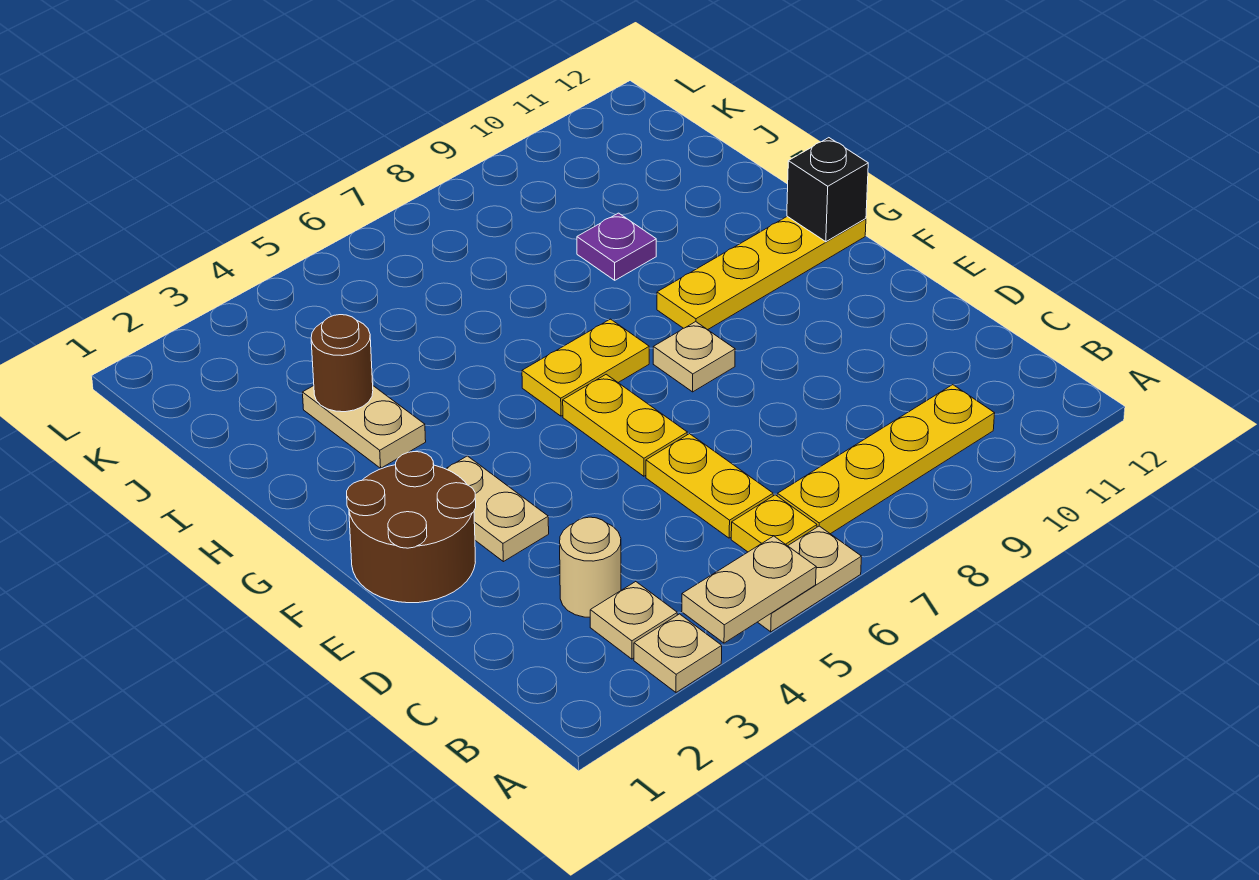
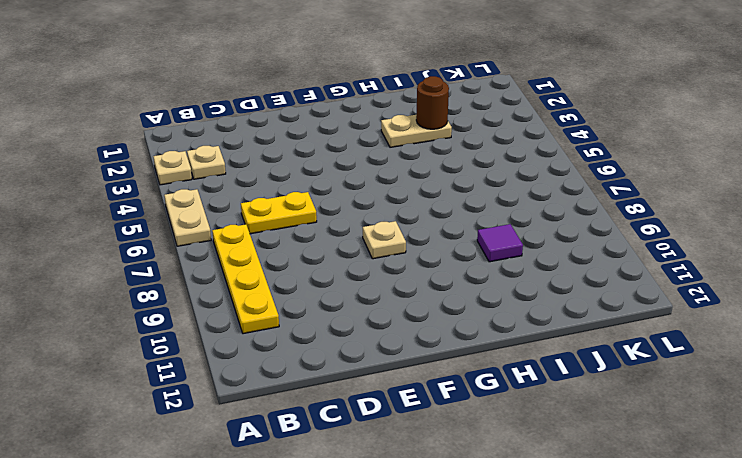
purple 1x1 tile [477,224,523,262] -> purple 1x1 plate [577,213,656,280]
none -> yellow 1x1 plate [731,495,817,552]
none -> tan 1x1 round brick [560,517,621,617]
none -> brown 2x2 round brick [347,452,476,603]

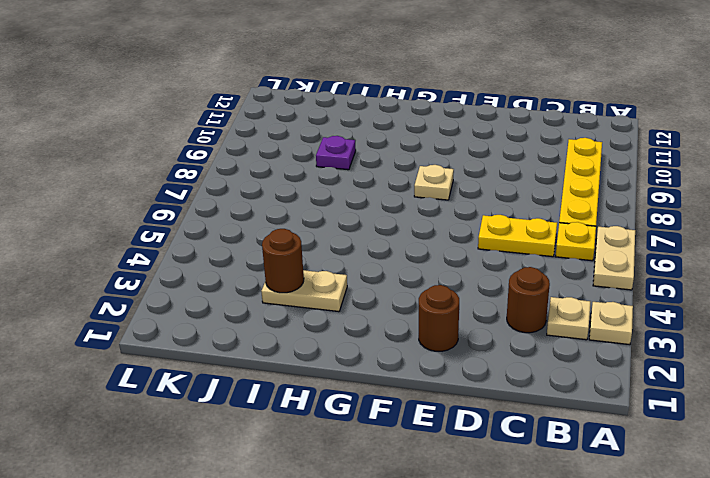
brown 1x1 round brick [507,267,550,333] -> tan 1x1 round brick [560,517,621,617]
brown 1x1 round brick [419,285,459,351] -> brown 2x2 round brick [347,452,476,603]
none -> tan 1x2 plate [446,456,549,562]
none -> yellow 1x2 plate [563,374,688,476]
none -> yellow 1x2 plate [522,319,649,416]

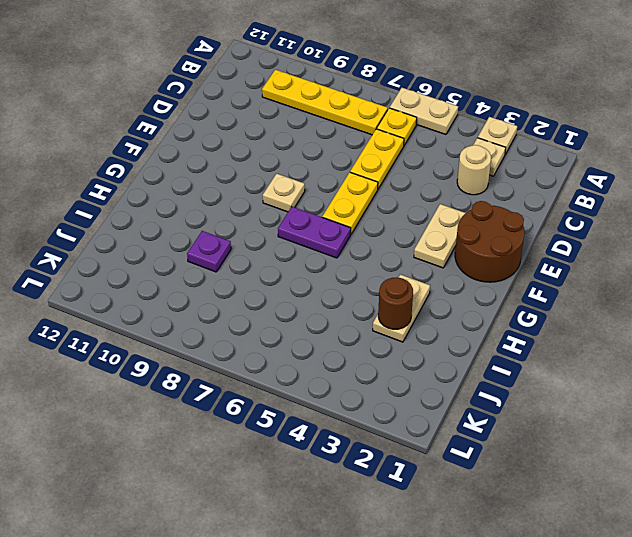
purple 1x2 plate [278,207,351,258] -> yellow 1x2 plate [522,319,649,416]
none -> yellow 1x4 plate [657,216,866,330]
none -> tan 1x2 plate [682,536,816,643]
none -> black 1x1 brick [787,138,868,242]

